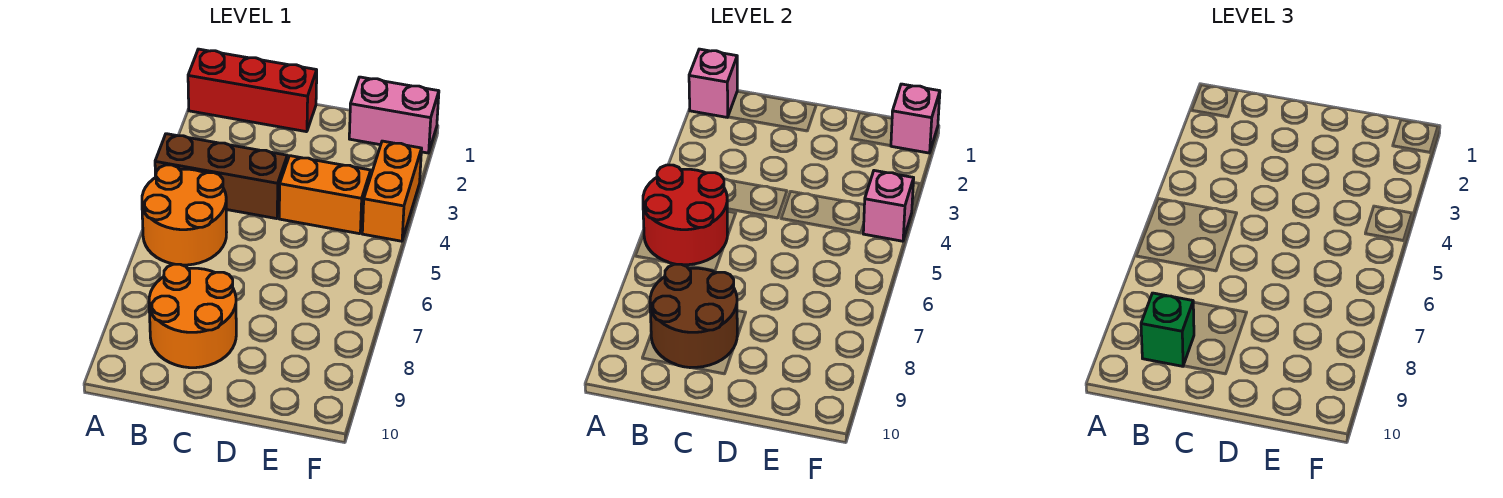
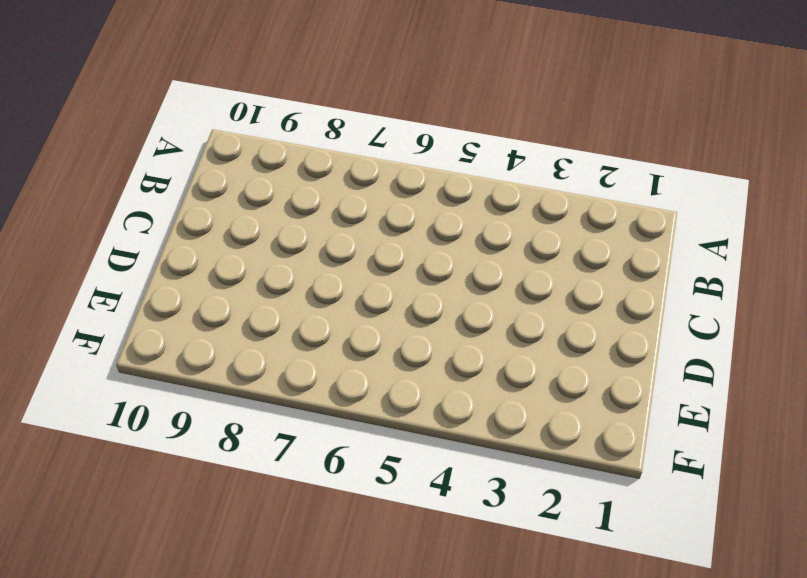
none -> red 1x3 brick [188,49,317,132]
none -> brown 1x3 brick [155,134,287,219]
none -> orange 2x2 round brick [142,165,227,265]

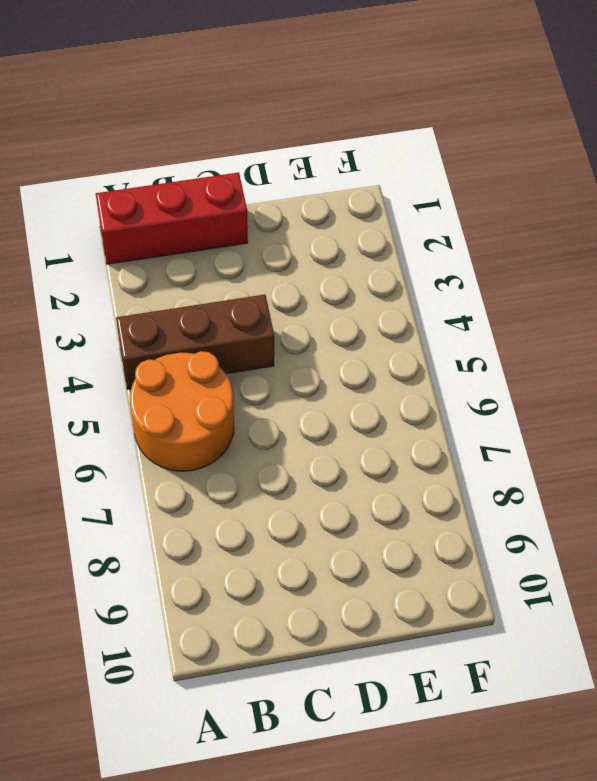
none -> orange 2x2 round brick [149,264,236,368]
none -> orange 1x2 brick [279,156,371,234]
none -> pink 1x2 brick [349,77,439,153]

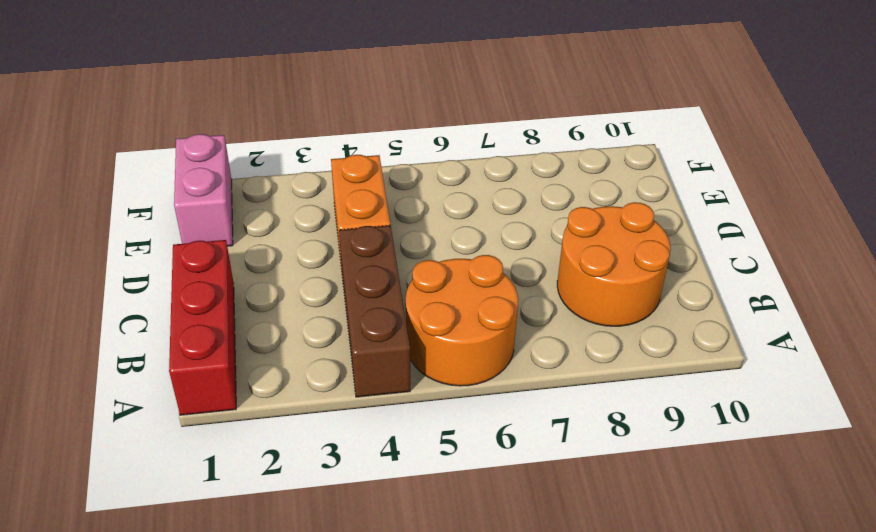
none -> orange 1x2 brick [362,141,422,241]
none -> pink 1x1 brick [689,49,737,117]
none -> red 2x2 round brick [643,165,727,265]

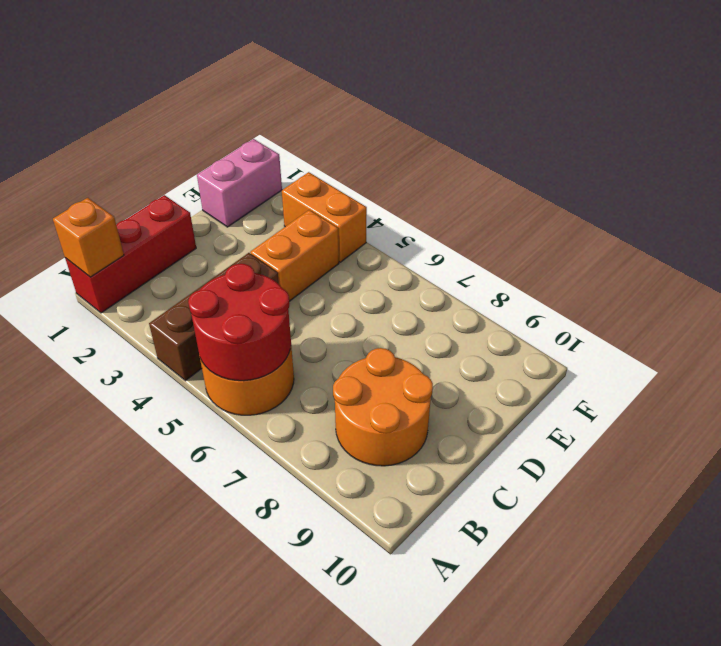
orange 1x1 brick [53,198,124,277] -> pink 1x1 brick [689,49,737,117]
none -> brown 2x2 round brick [650,264,737,368]
none -> pink 1x1 brick [891,84,940,153]
none -> pink 1x1 brick [863,171,914,241]

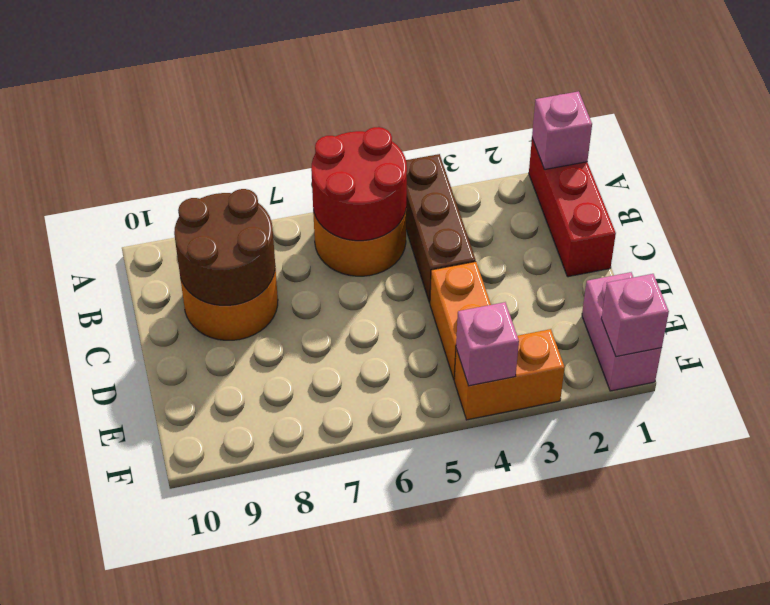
none -> green 1x1 brick [1141,293,1194,366]

